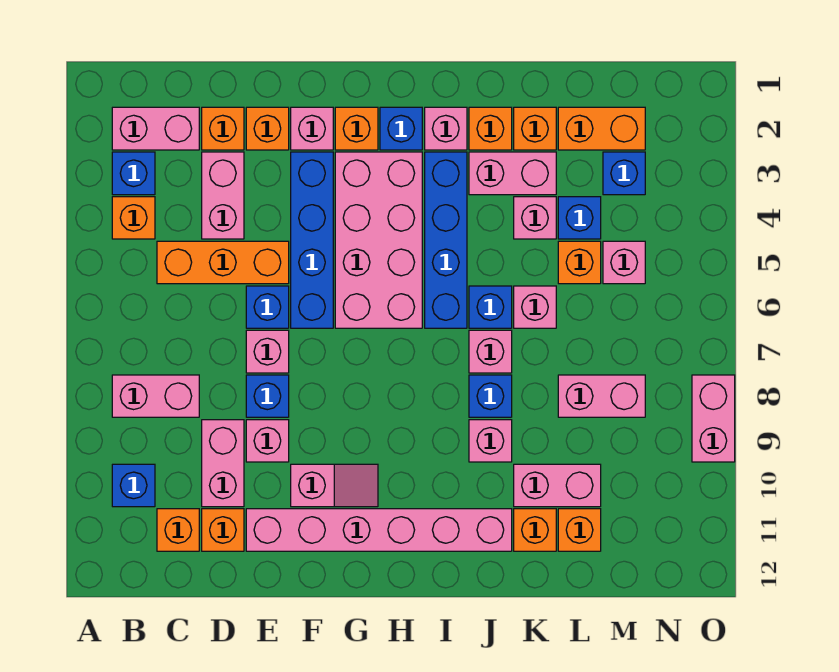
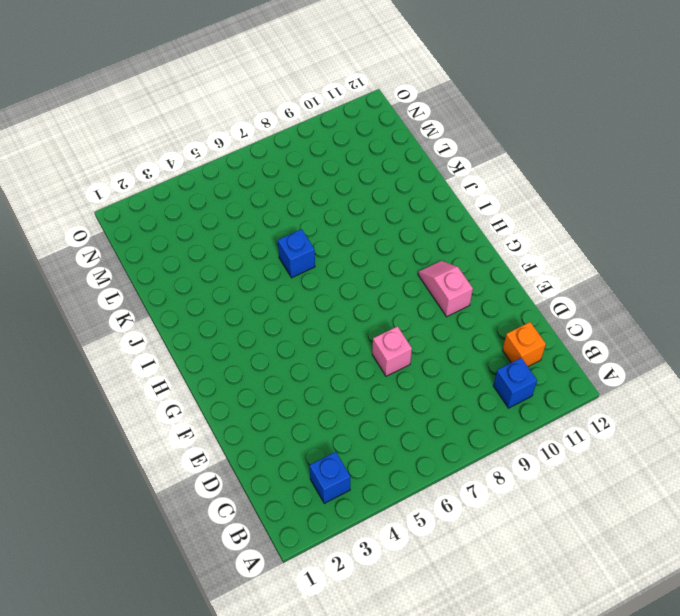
none -> pink 1x2 brick [112,107,199,150]
none -> orange 1x1 brick [112,197,155,239]
none -> pink 1x2 brick [112,375,199,417]
none -> orange 1x3 brick [157,241,289,284]

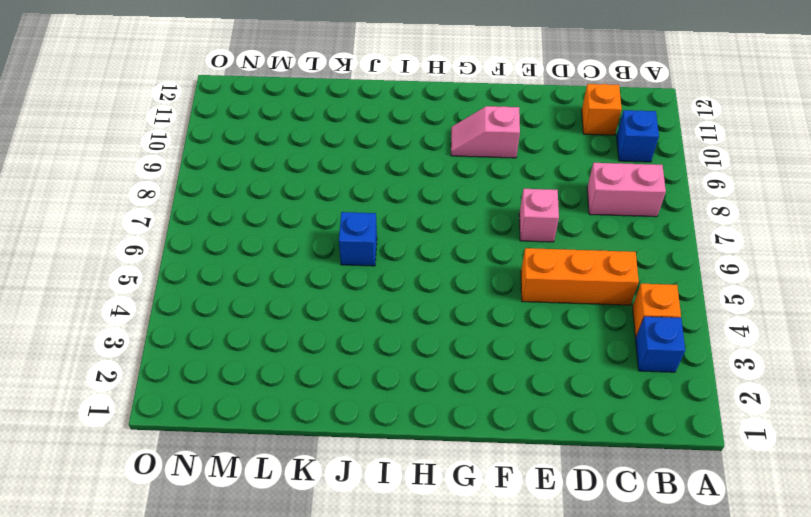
none -> pink 1x2 brick [112,107,199,150]
none -> orange 1x1 brick [202,107,244,150]
none -> pink 1x2 brick [202,152,244,239]
none -> pink 1x2 brick [202,420,244,507]

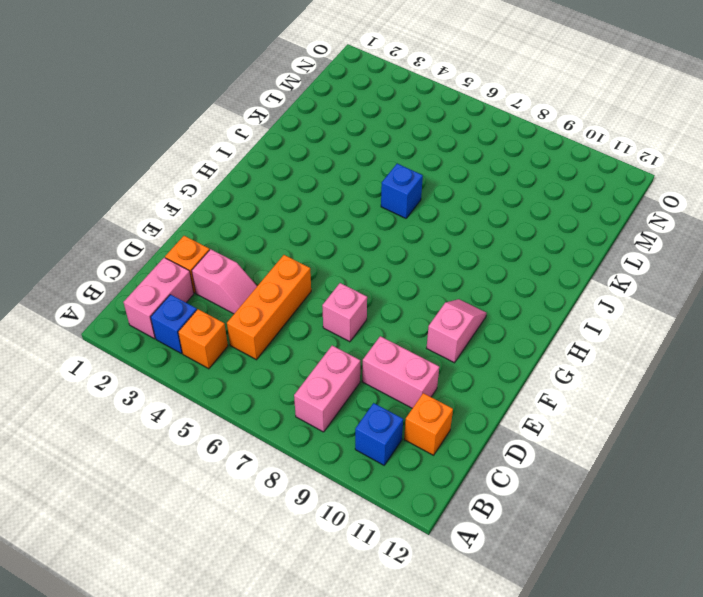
pink 1x2 slope [192,249,257,314] -> pink 1x2 brick [202,152,244,239]
none -> orange 1x1 brick [202,509,244,551]
none -> orange 1x1 brick [246,107,289,150]
none -> blue 1x1 brick [246,286,289,328]
none -> blue 1x1 brick [246,375,289,417]

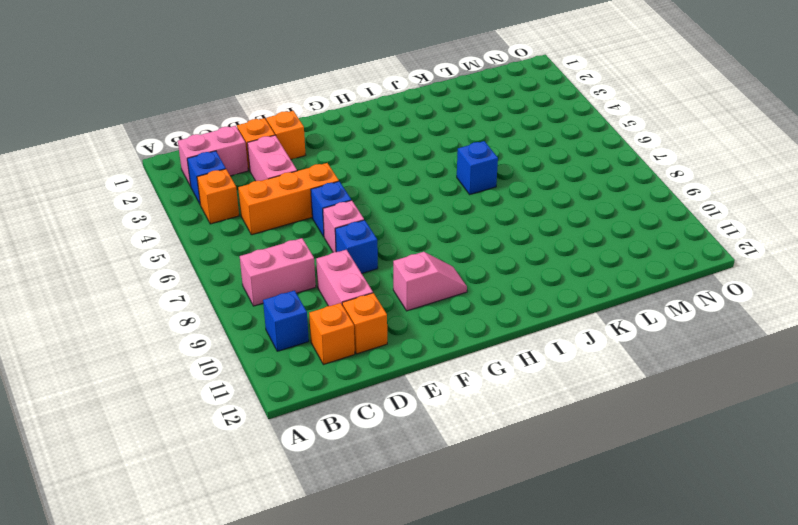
none -> pink 1x1 brick [246,420,289,462]
none -> pink 1x6 brick [246,509,512,551]
none -> pink 1x1 brick [291,107,333,150]
none -> blue 1x4 brick [291,152,333,328]

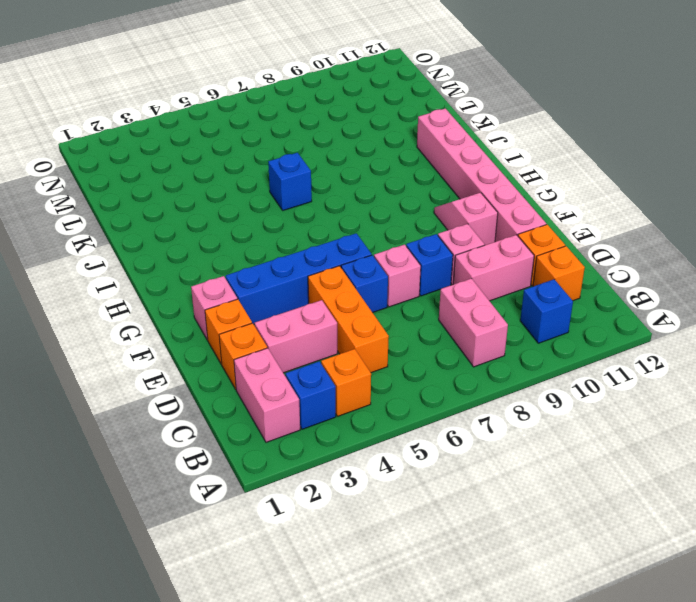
none -> orange 1x1 brick [335,107,378,150]
none -> pink 2x4 brick [335,152,422,328]
none -> blue 1x1 brick [380,107,422,150]
none -> pink 1x1 brick [425,107,467,150]

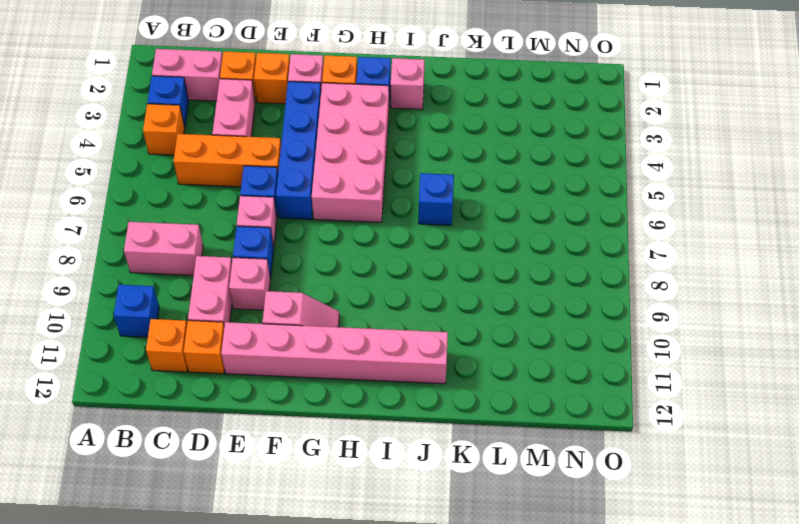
none -> blue 1x4 brick [425,152,467,328]
none -> orange 1x1 brick [469,107,512,150]
none -> pink 1x2 brick [469,152,556,195]
none -> pink 1x1 brick [469,330,512,373]

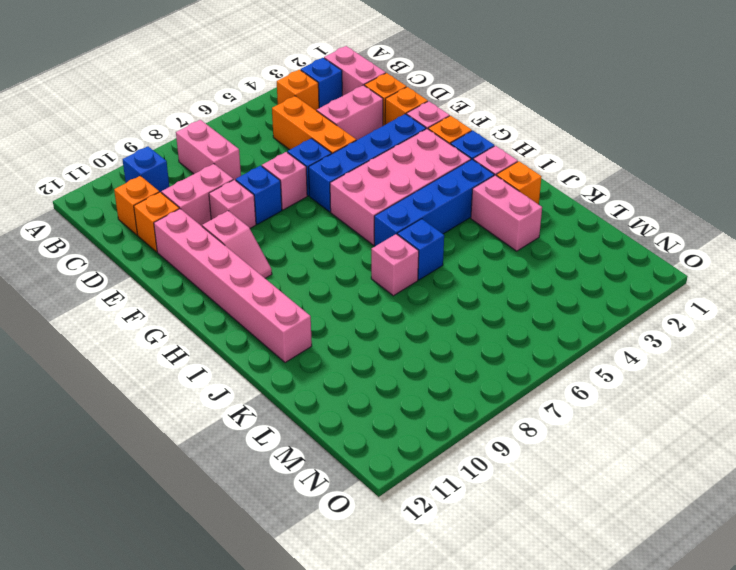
none -> blue 1x1 brick [469,375,512,417]
none -> pink 1x1 brick [469,420,512,462]
none -> orange 1x1 brick [514,107,556,150]
none -> pink 1x1 brick [514,197,556,239]

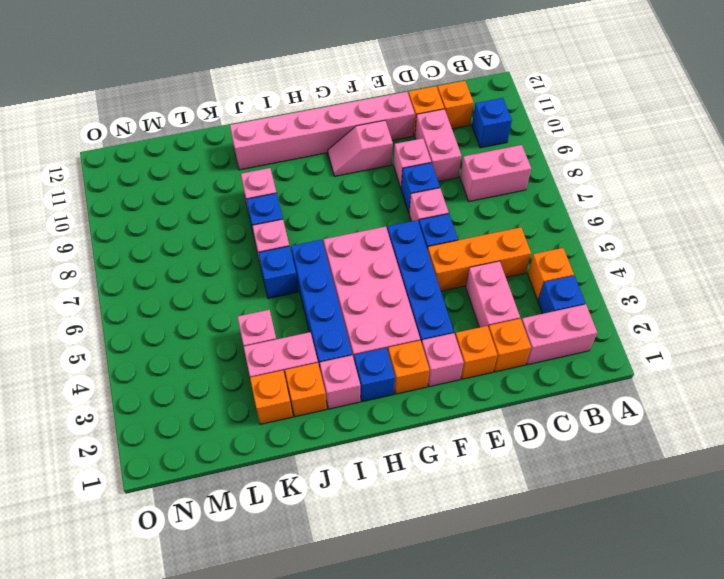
none -> pink 1x1 brick [514,286,556,328]
none -> pink 1x2 brick [514,464,601,507]
none -> orange 1x1 brick [514,509,556,551]
none -> orange 1x2 brick [558,107,645,150]

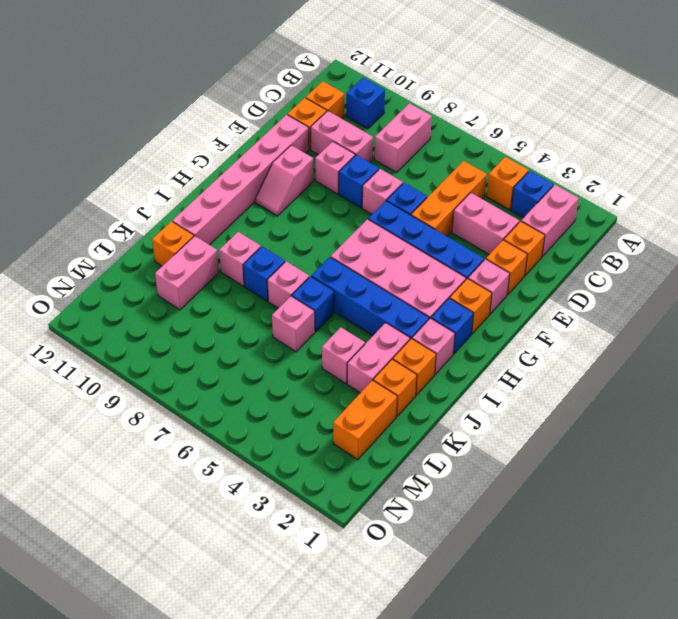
none -> blue 1x1 brick [558,197,601,239]
none -> orange 1x1 brick [558,241,601,284]
none -> pink 1x2 brick [558,375,645,417]
none -> orange 1x1 brick [558,509,601,551]

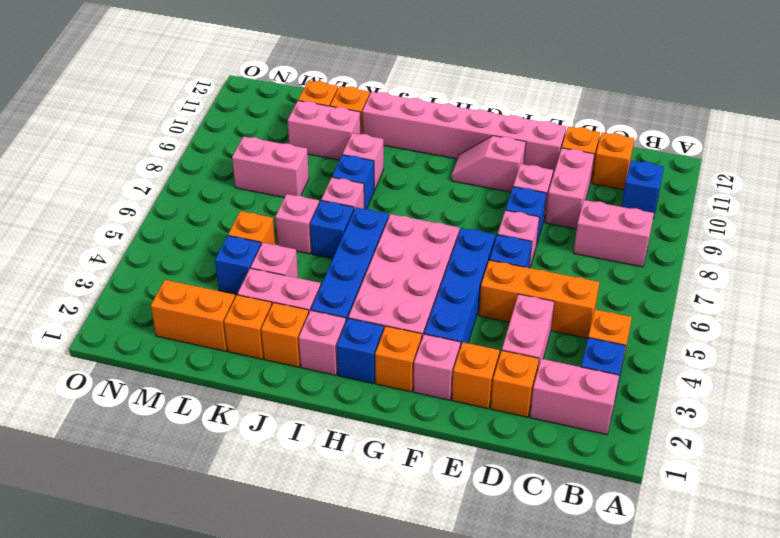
none -> blue 1x1 brick [603,152,645,195]
none -> pink 1x1 brick [603,241,645,284]
none -> pink 1x2 brick [692,375,735,462]

